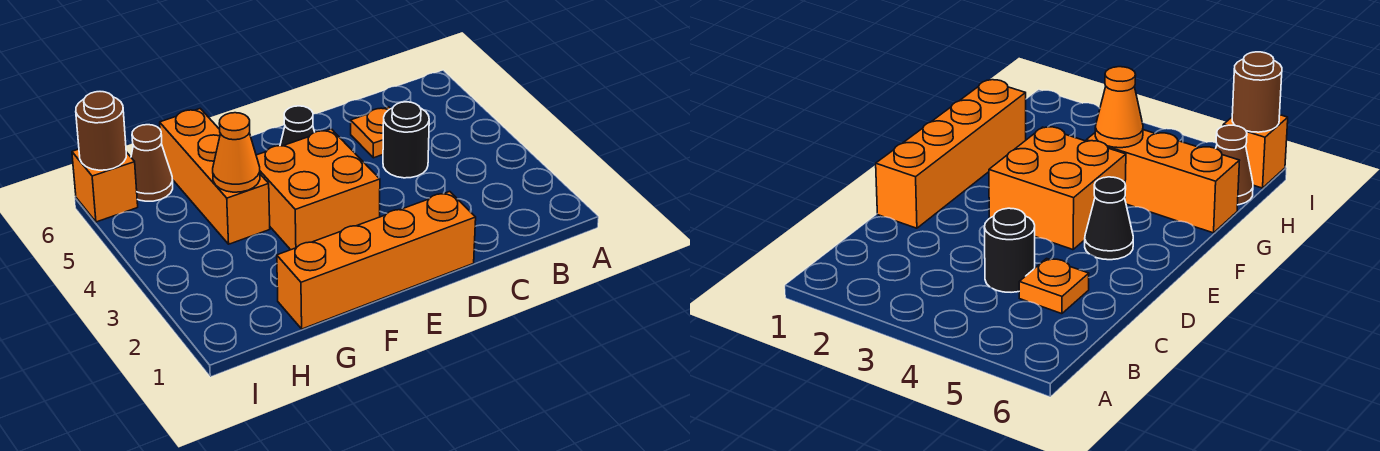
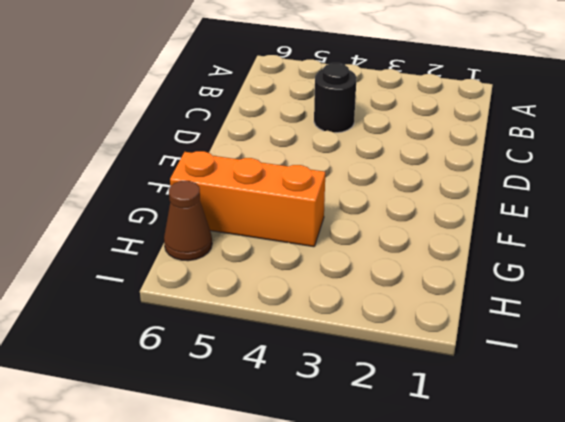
none -> orange 1x1 plate [351,107,391,158]
none -> orange 1x4 brick [277,191,476,329]

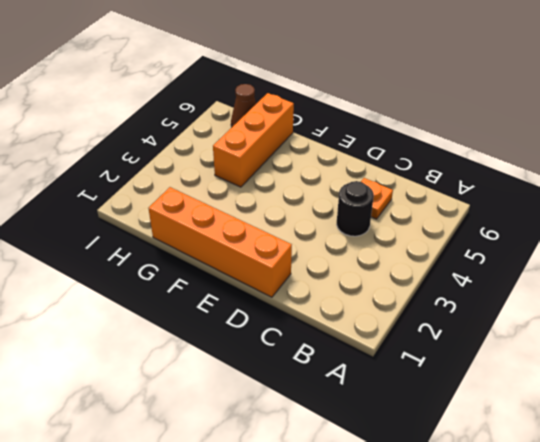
none -> orange 2x2 brick [256,129,380,250]
none -> black 1x1 cone [280,106,315,146]

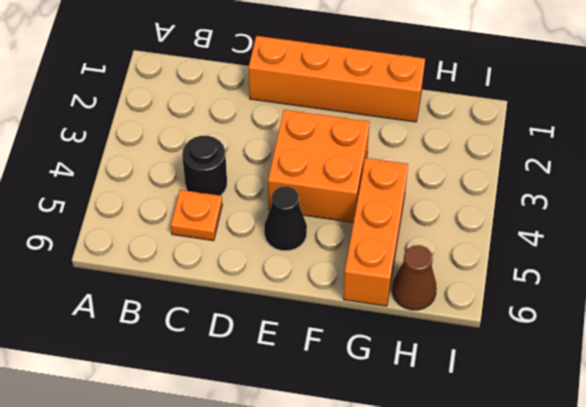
none -> orange 1x1 brick [72,149,138,222]
none -> orange 1x1 cone [213,113,260,192]

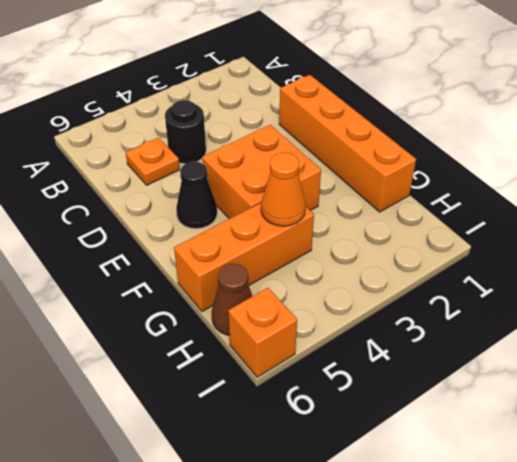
none -> brown 1x1 round brick [76,92,126,170]

